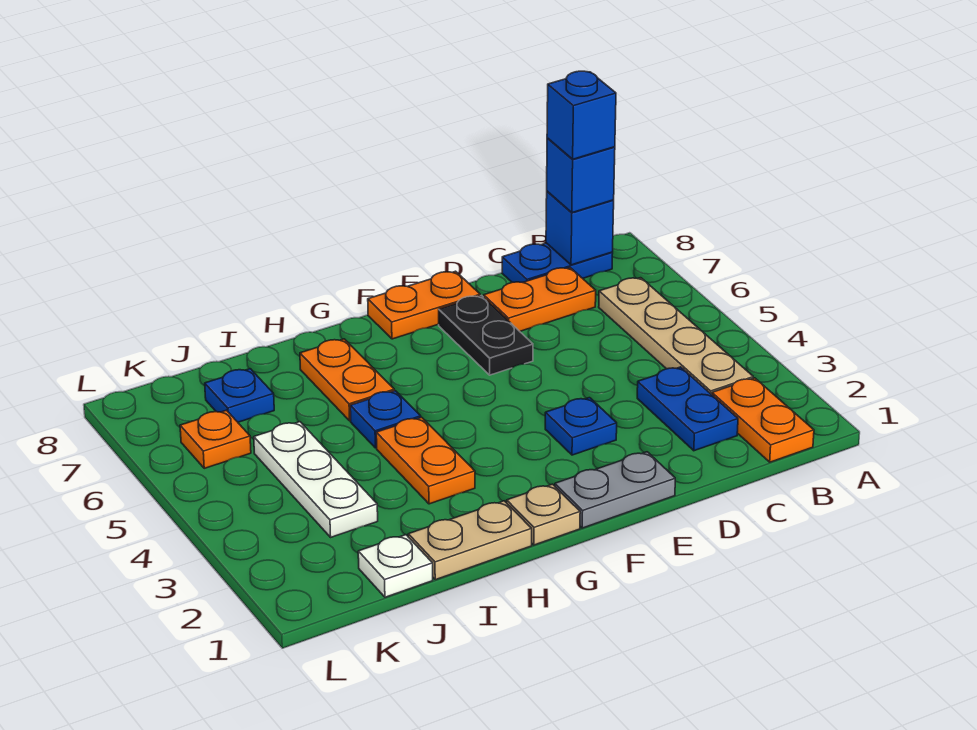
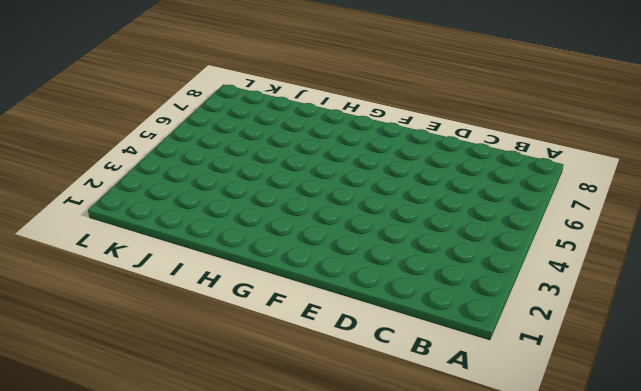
none -> orange 1x2 plate [712,378,814,462]
none -> tan 1x4 plate [599,278,753,395]
none -> blue 1x2 plate [502,243,613,282]

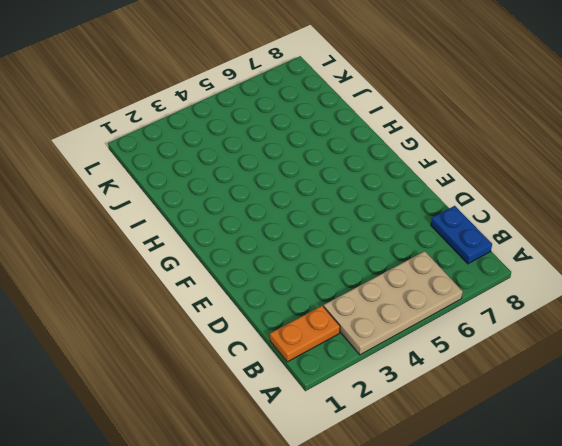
tan 2x4 plate [324,251,463,355] -> tan 1x4 plate [599,278,753,395]
none -> blue 1x2 plate [637,367,738,451]
none -> orange 1x2 plate [484,268,596,331]
none -> grey 1x2 plate [555,452,675,528]

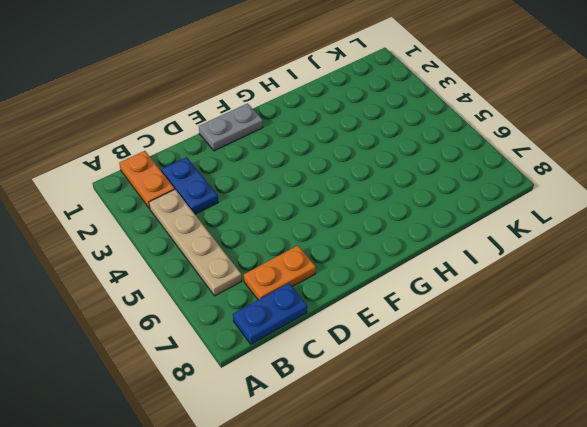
none -> blue 1x1 plate [545,398,617,455]
none -> black 1x2 plate [439,296,533,375]
none -> orange 1x2 plate [368,271,480,339]

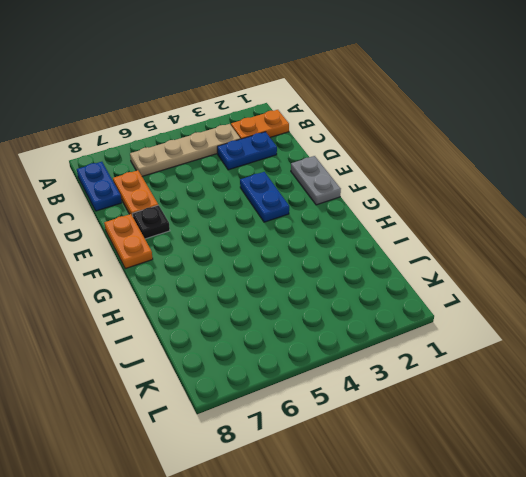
blue 1x2 plate [240,172,289,222] -> blue 1x1 plate [545,398,617,455]
black 1x1 plate [133,205,170,239] -> black 1x2 plate [439,296,533,375]
none -> tan 1x1 plate [507,484,580,545]
none -> tan 1x2 plate [408,501,532,580]
none -> orange 1x2 plate [376,417,475,504]

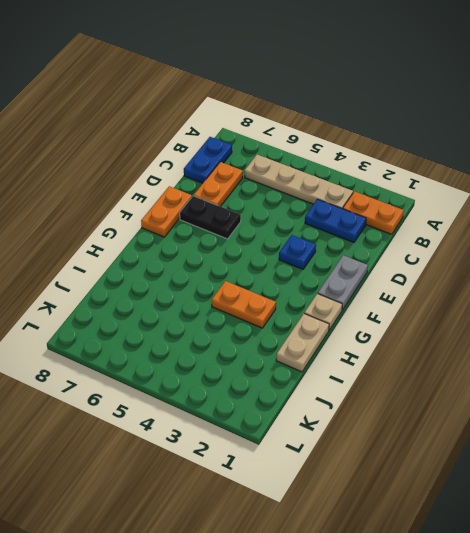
none -> blue 1x1 plate [350,391,421,448]
none -> orange 1x2 plate [300,339,394,421]
none -> white 1x1 plate [358,535,433,597]

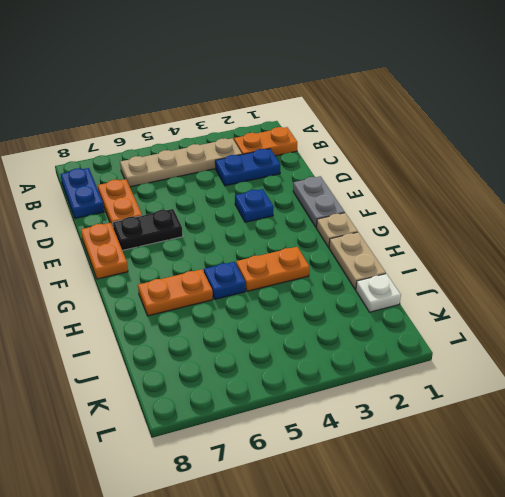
none -> white 1x3 plate [254,422,378,537]
none -> blue 1x1 plate [205,369,274,422]
none -> orange 1x1 plate [180,410,251,468]

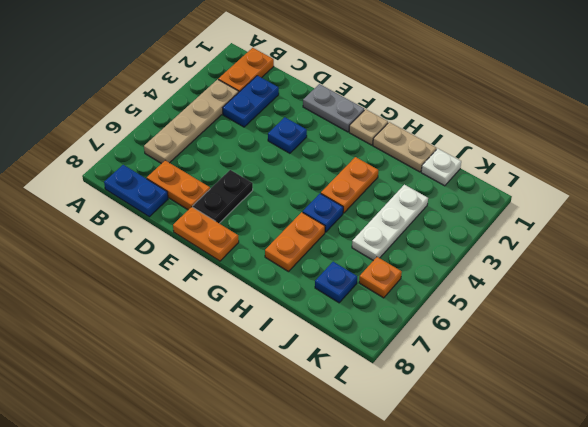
none -> blue 1x1 brick [546,191,614,265]
none -> blue 1x1 brick [547,138,615,213]
none -> blue 1x1 brick [547,71,616,159]

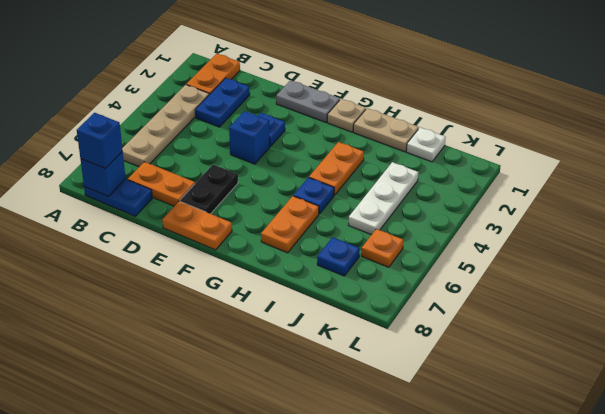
blue 1x1 brick [229,111,270,164] -> blue 1x1 brick moved to [547,71,616,159]

